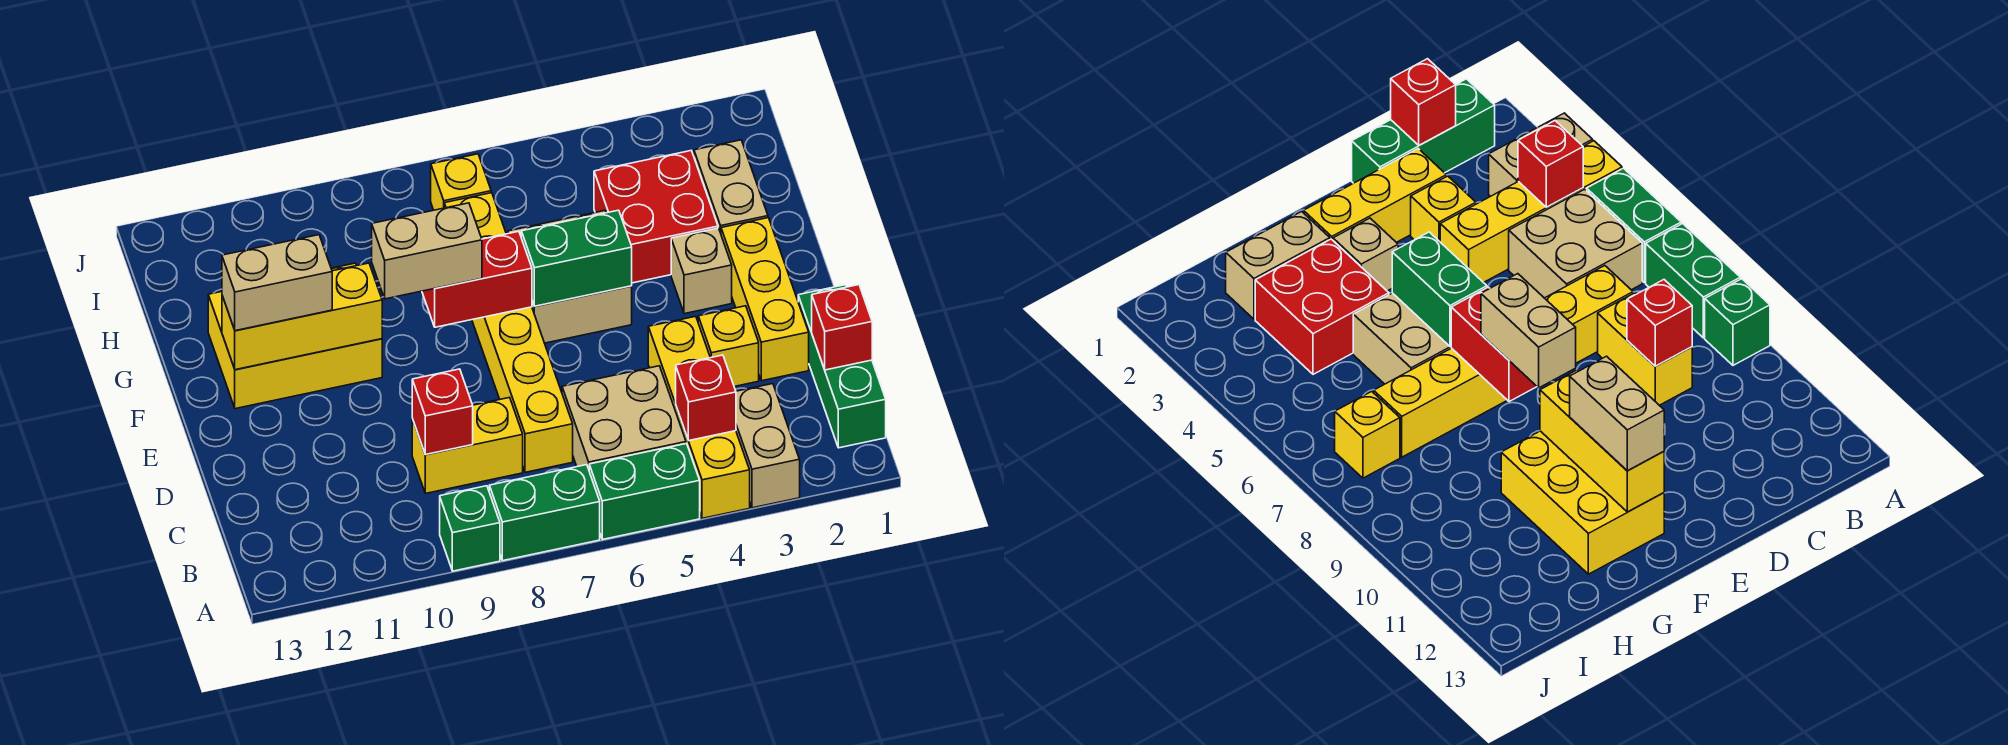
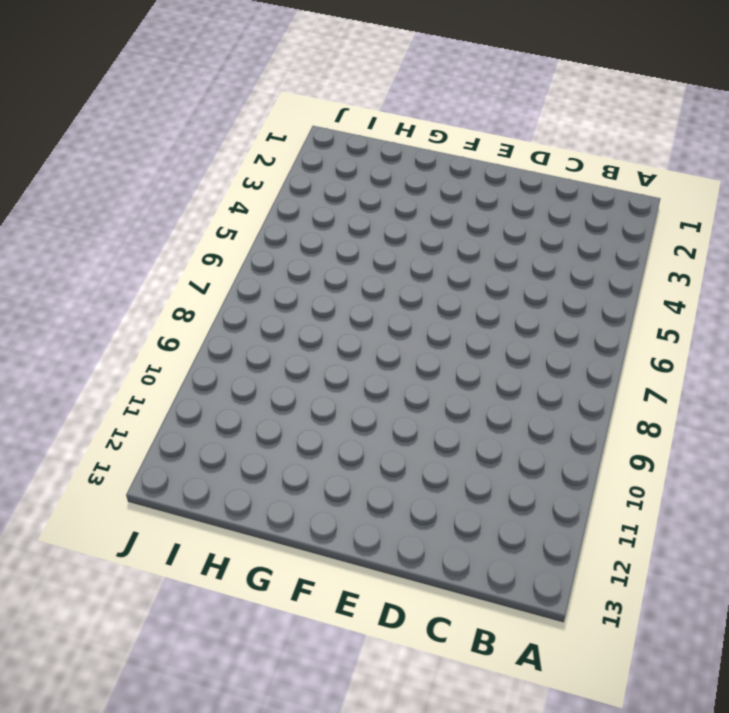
none -> tan 1x2 brick [736,384,800,508]
none -> yellow 1x4 brick [648,316,750,518]
none -> green 1x2 brick [589,444,700,540]

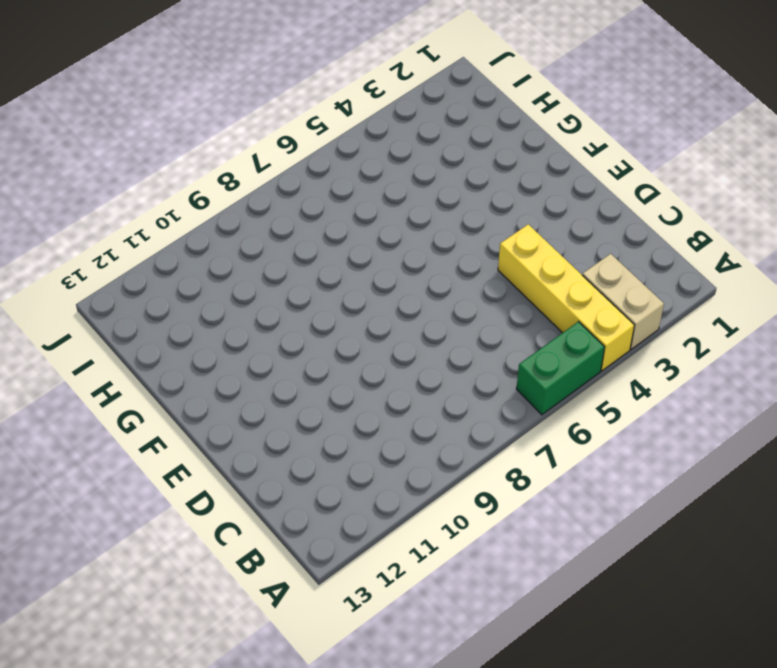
none -> green 1x2 brick [489,465,600,561]
none -> green 1x1 brick [440,486,500,571]
none -> green 1x3 brick [798,285,886,448]

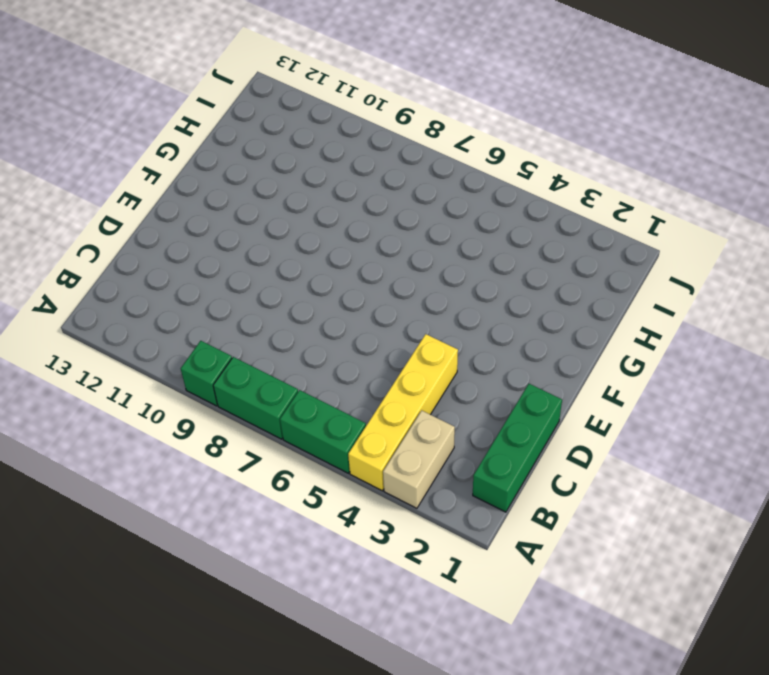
none -> tan 2x2 brick [562,366,686,469]
none -> yellow 1x6 brick [444,193,573,472]
none -> yellow 1x2 brick [412,397,523,494]

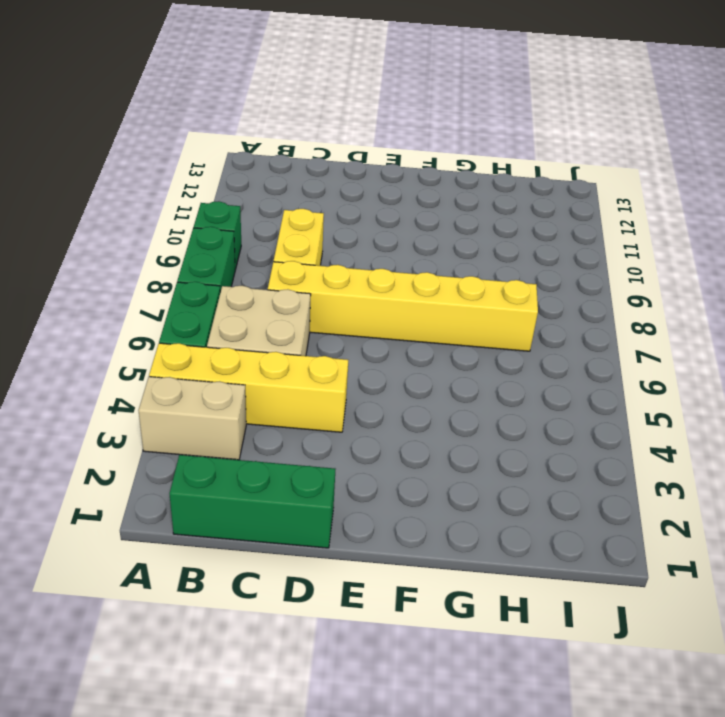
none -> yellow 1x3 brick [721,218,809,381]
none -> yellow 1x1 brick [698,306,759,387]
none -> tan 1x1 brick [671,228,732,314]

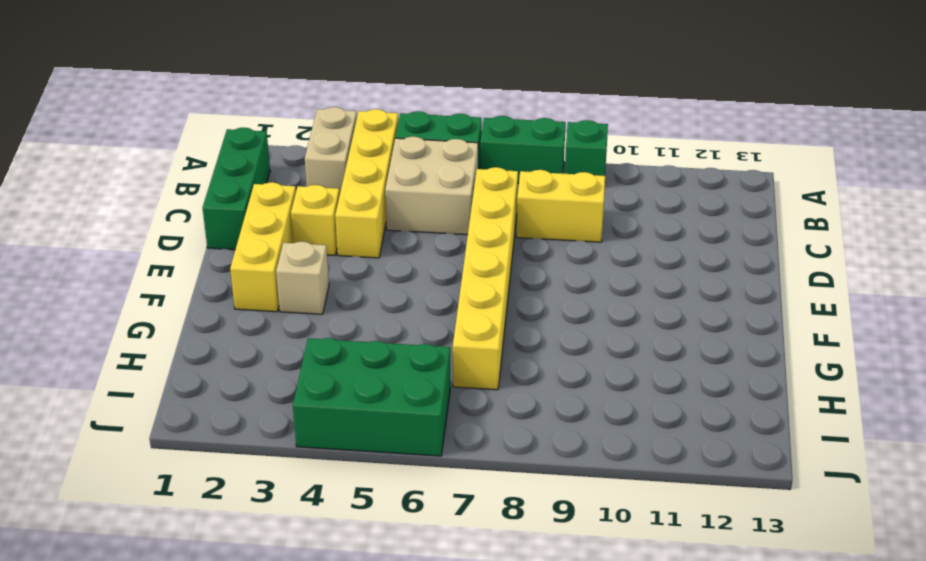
green 2x3 brick [293,338,450,456] -> none
none -> tan 2x2 brick [508,211,632,343]
none -> yellow 2x3 brick [208,263,382,409]
none -> tan 1x2 brick [694,140,768,233]

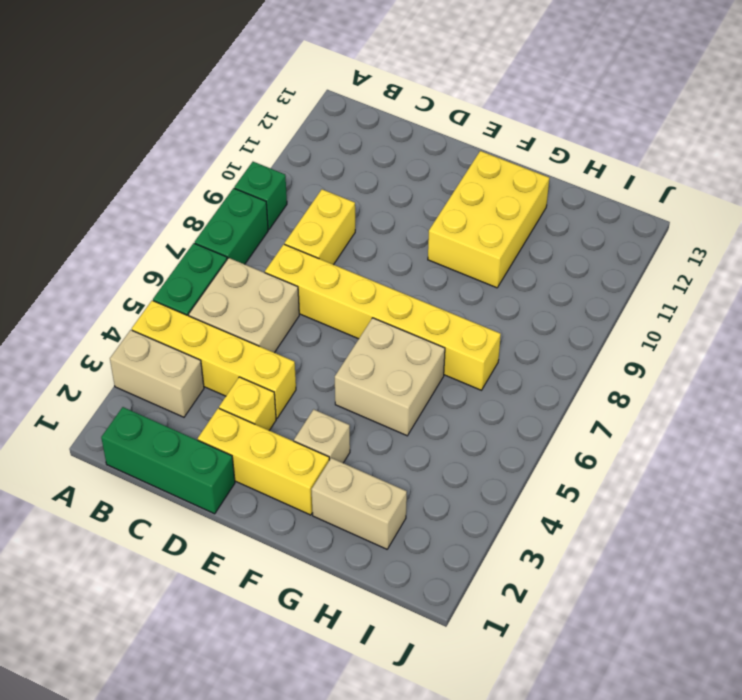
none -> red 2x2 brick [594,151,718,283]
none -> yellow 1x1 brick [431,154,491,210]
none -> red 1x1 brick [676,355,736,441]

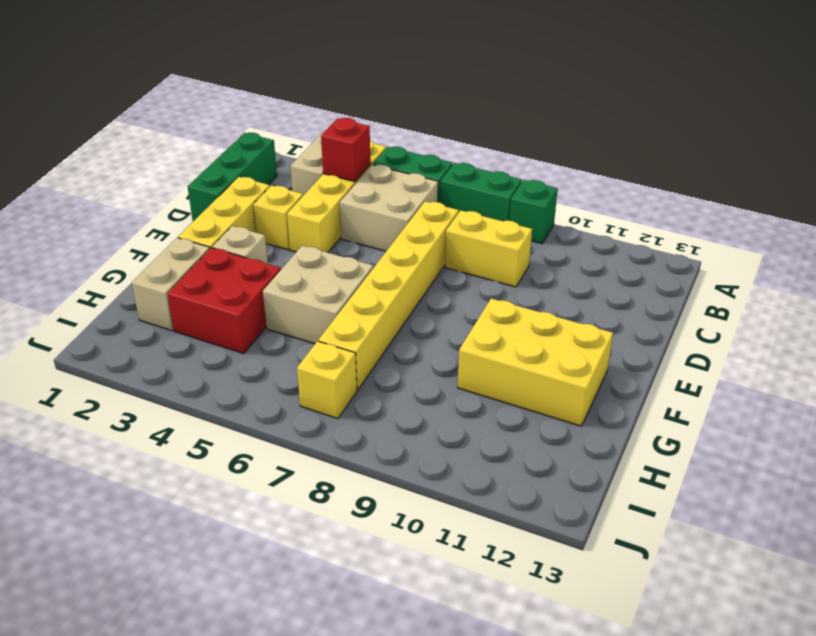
none -> red 1x1 brick [812,285,872,370]
none -> red 1x1 brick [412,369,473,455]
none -> green 1x2 brick [521,210,632,306]

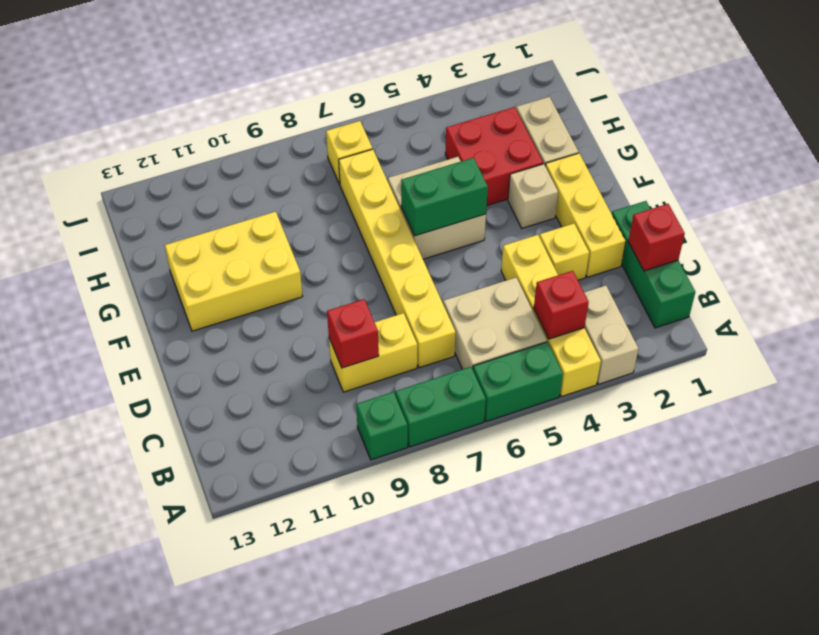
none -> red 1x2 brick [422,231,532,327]
none -> yellow 1x3 brick [222,263,382,370]
none -> tan 1x2 brick [372,203,482,299]

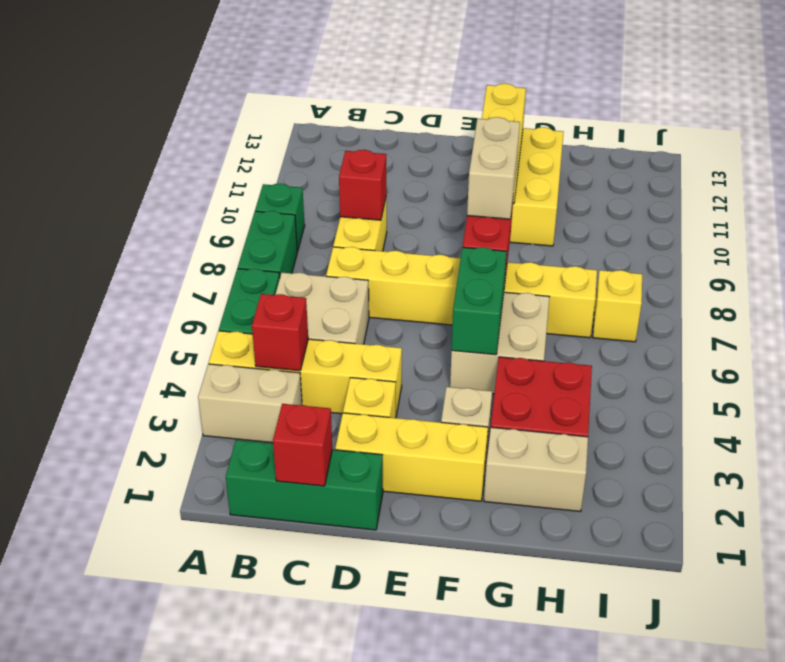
none -> tan 1x2 brick [222,235,332,331]

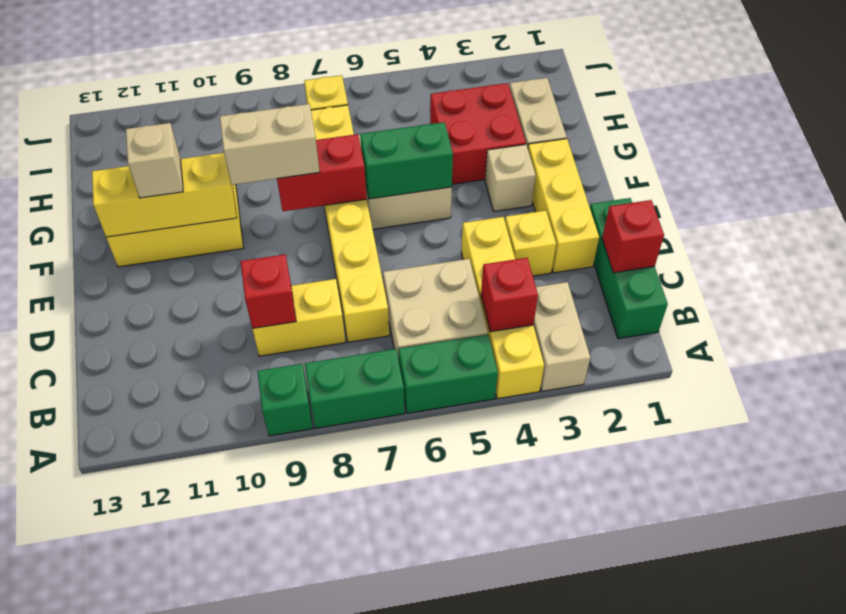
tan 1x1 brick [126,123,183,198] -> tan 1x2 brick [222,235,332,331]

